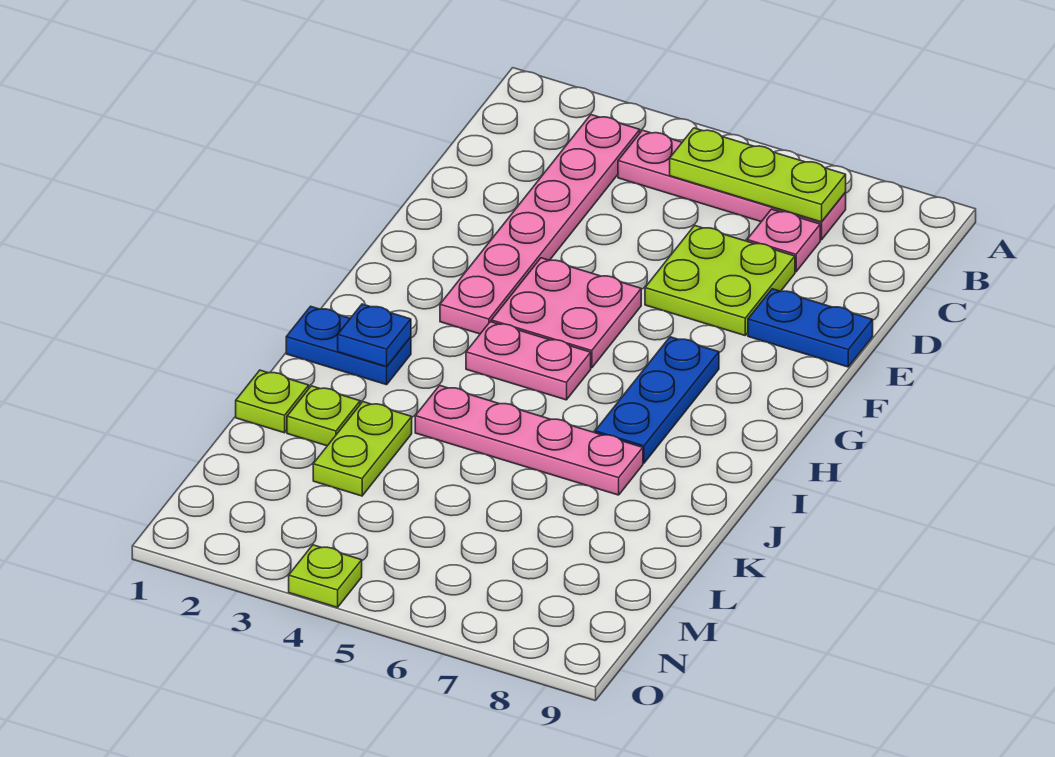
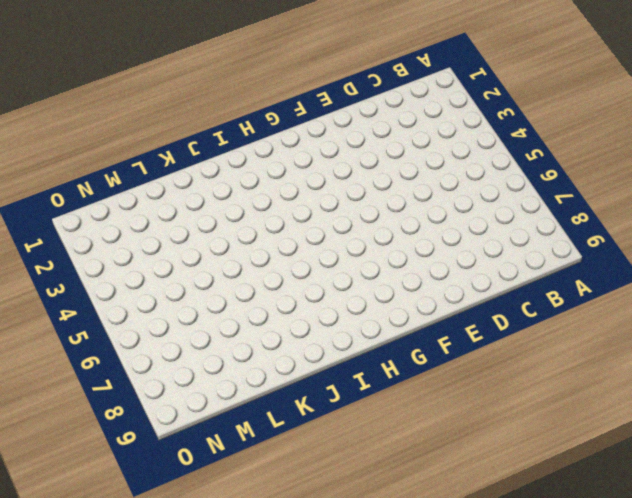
none -> pink 1x6 plate [440,115,640,334]
none -> pink 1x4 plate [618,130,846,240]
none -> pink 1x1 plate [747,209,820,272]

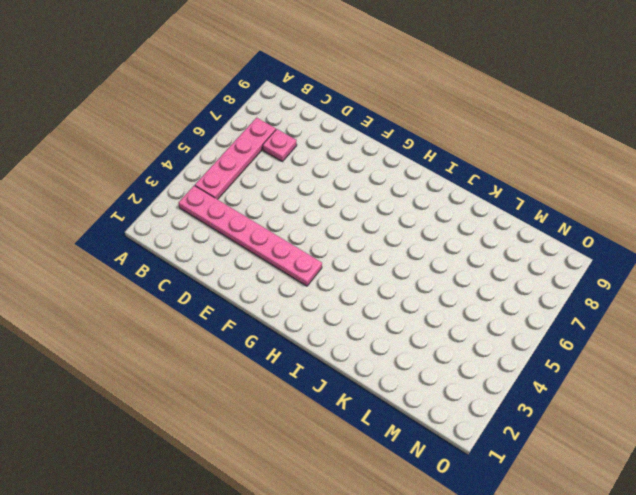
none -> lime 2x2 plate [645,225,795,335]
none -> blue 1x2 plate [748,289,873,367]
none -> pink 2x2 plate [491,258,641,368]

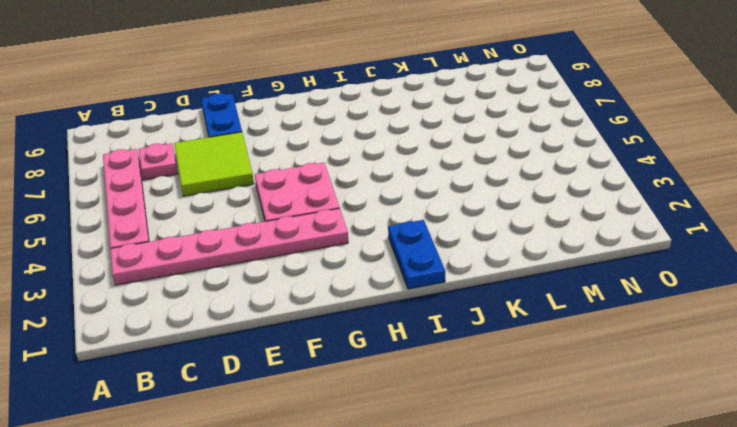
lime 2x2 tile [174,132,254,196] -> lime 2x2 plate [645,225,795,335]
none -> blue 1x3 plate [595,337,719,463]
none -> pink 1x2 plate [466,322,591,400]
none -> pink 1x4 plate [415,385,643,495]

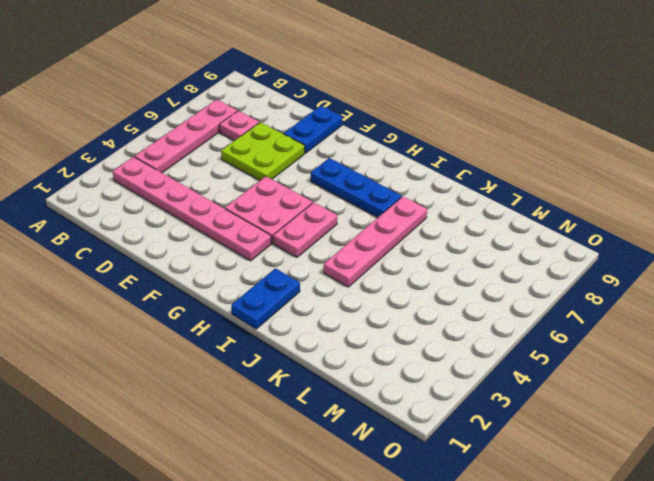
none -> lime 1x1 plate [236,370,309,433]
none -> lime 1x1 plate [287,386,360,446]
none -> lime 1x2 plate [313,402,412,496]

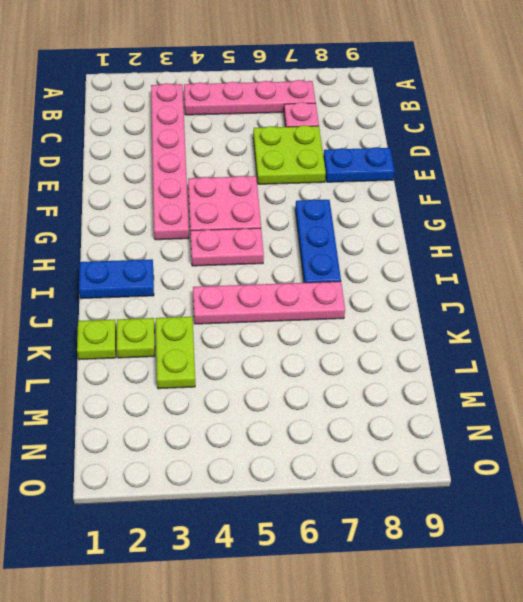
none -> lime 1x1 plate [289,545,362,607]
none -> lime 1x3 plate [670,128,846,222]
none -> blue 1x1 plate [338,304,411,367]

